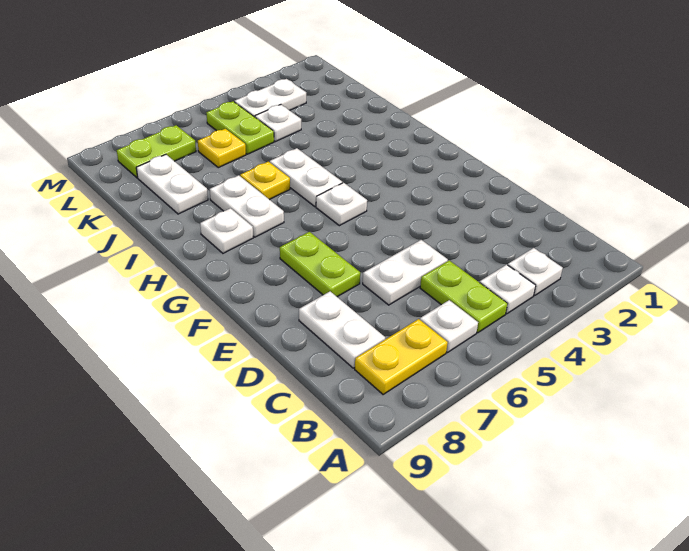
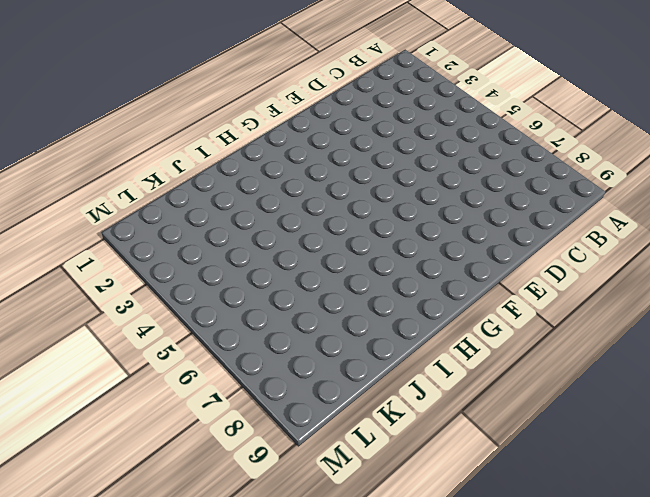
none -> white 1x1 plate [508,248,563,296]
none -> white 1x1 plate [480,265,536,314]
none -> lime 1x2 plate [420,260,507,333]

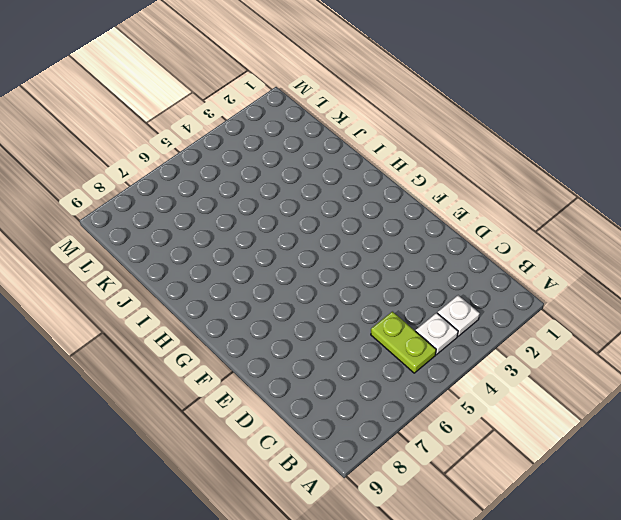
none -> white 1x1 plate [420,300,478,352]
none -> yellow 1x2 plate [355,319,448,395]
none -> white 1x2 plate [299,291,385,368]

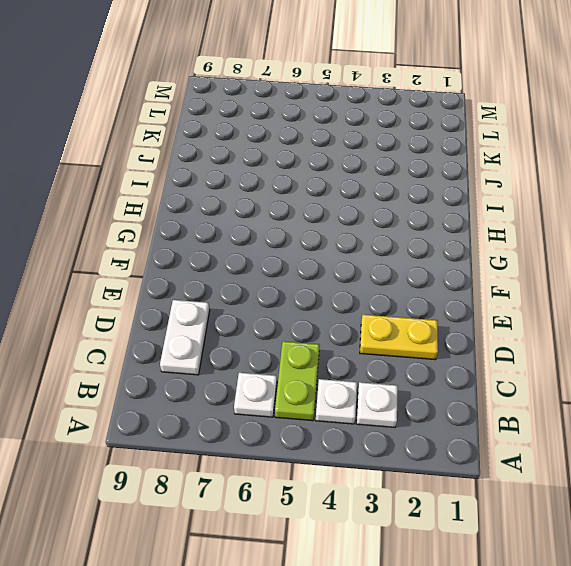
yellow 1x2 plate [360,315,438,360] -> yellow 1x2 plate moved to [355,319,448,395]
none -> white 1x2 plate [363,240,448,305]
none -> lime 1x2 plate [280,232,360,297]
none -> white 1x1 plate [316,183,367,226]

